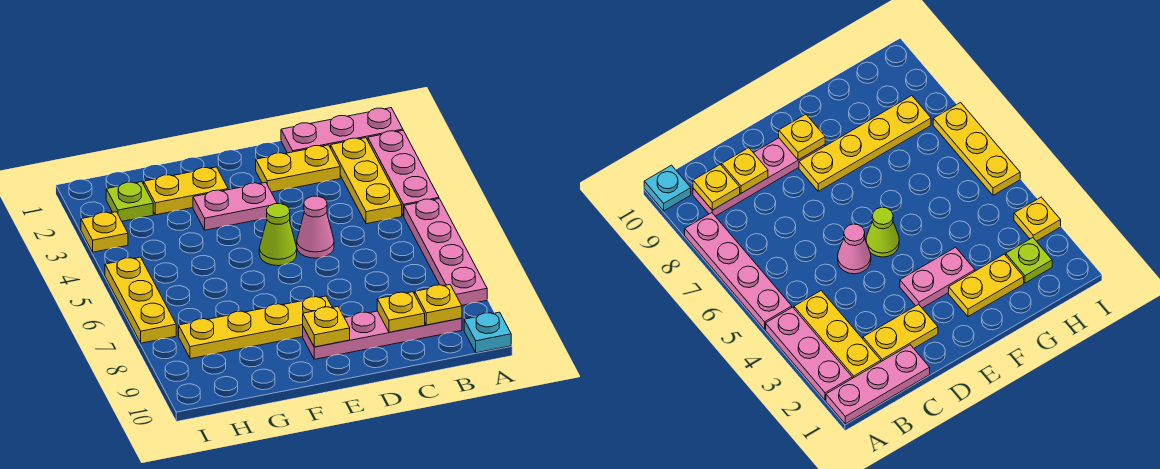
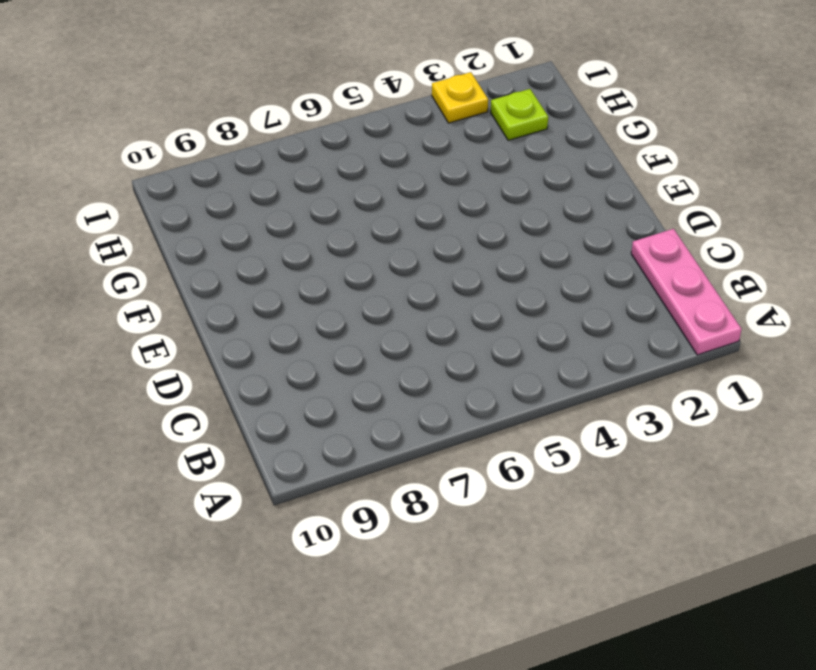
none -> pink 1x3 plate [368,131,439,216]
none -> pink 1x4 plate [404,199,487,305]
none -> cyan 1x1 plate [464,312,511,353]

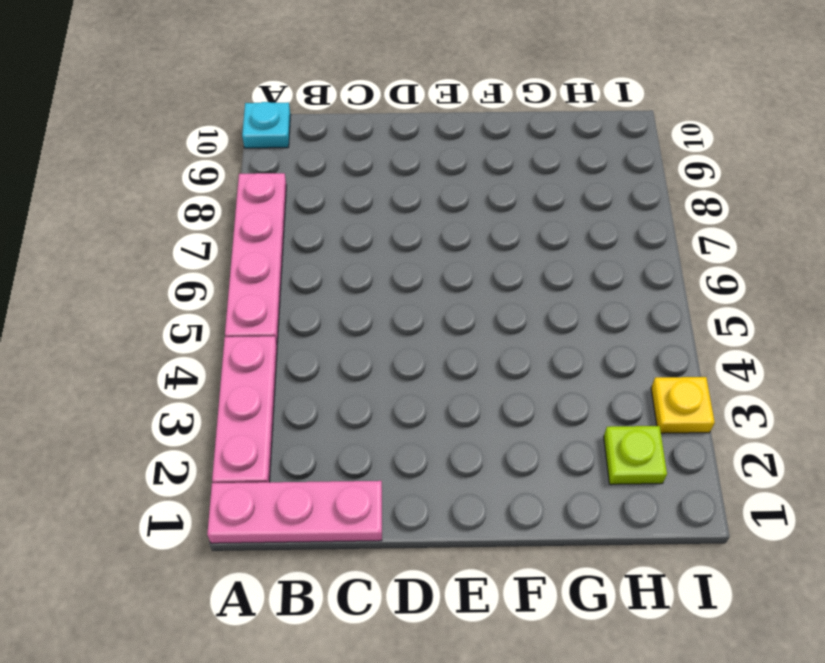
none -> yellow 1x3 plate [331,138,402,224]
none -> pink 1x4 plate [303,311,462,359]
none -> yellow 1x2 plate [256,145,340,192]

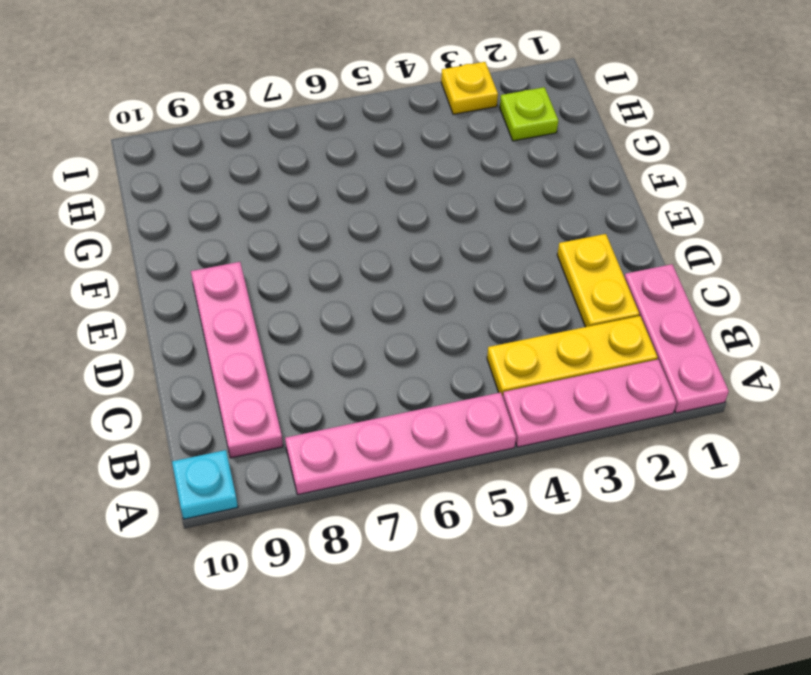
none -> pink 1x1 cone [297,196,334,258]
none -> pink 1x2 plate [193,182,277,230]
none -> lime 1x1 cone [259,204,297,266]

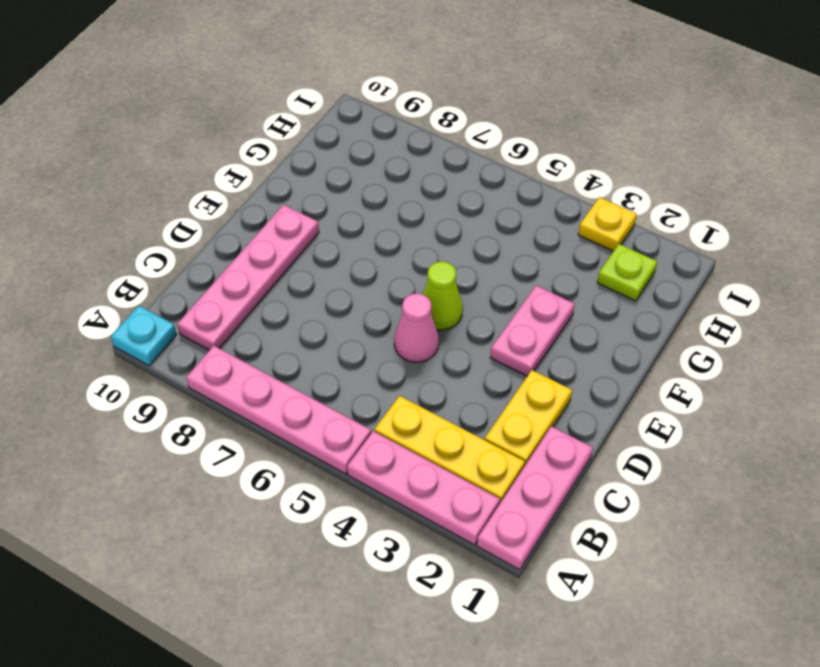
none -> yellow 1x4 plate [179,296,332,359]
none -> yellow 1x2 plate [144,167,228,215]
none -> yellow 1x3 plate [105,257,176,343]

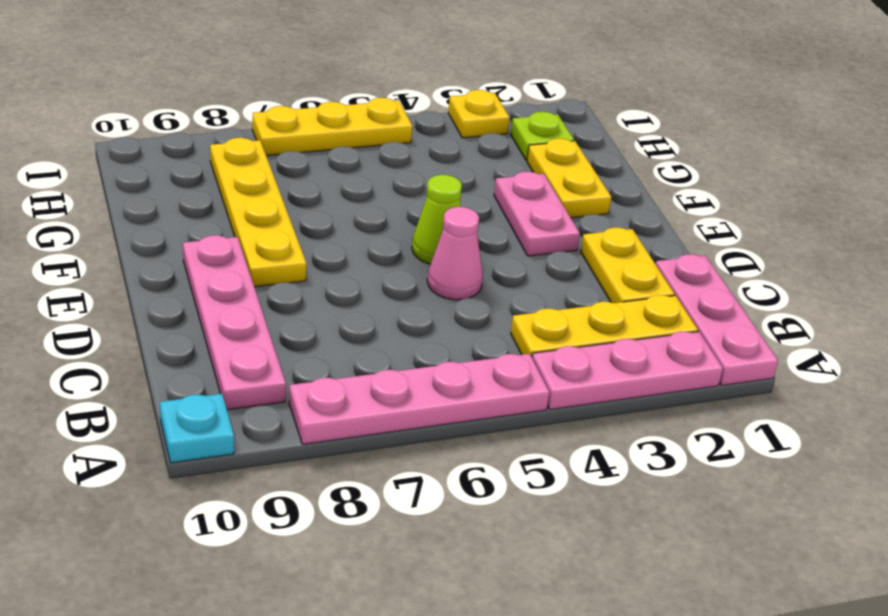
none -> yellow 1x1 plate [415,285,462,325]
none -> yellow 1x1 plate [377,292,425,332]
none -> yellow 1x1 plate [303,307,350,347]

